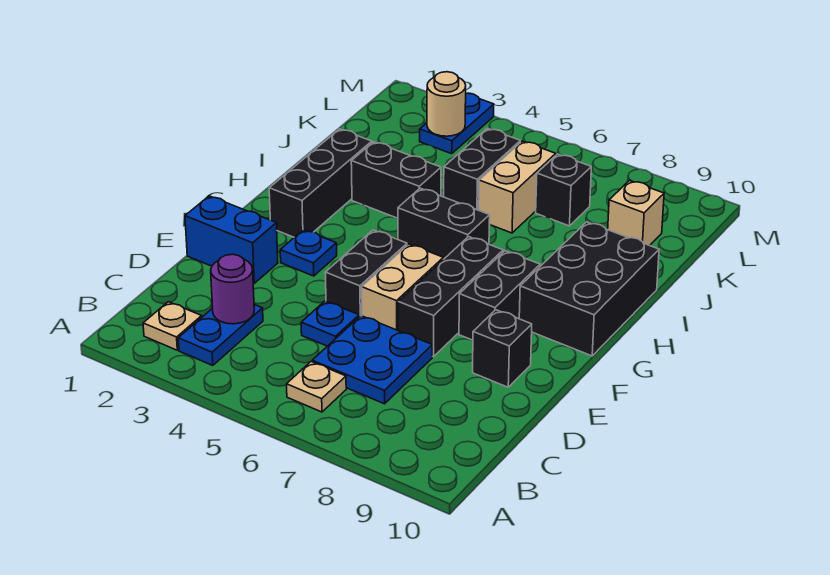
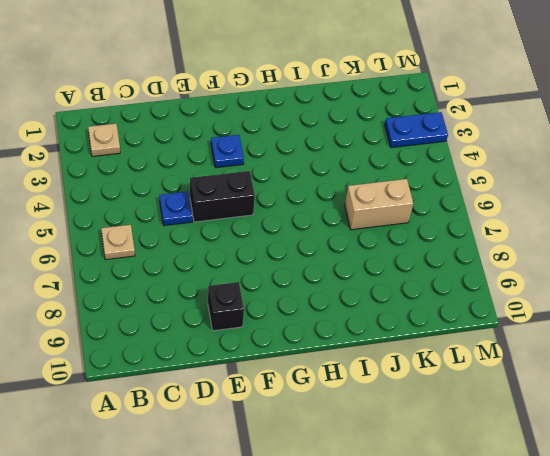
none -> blue 1x2 plate [178,305,263,365]
none -> blue 2x2 plate [312,316,432,404]
none -> blue 1x2 brick [185,196,278,283]

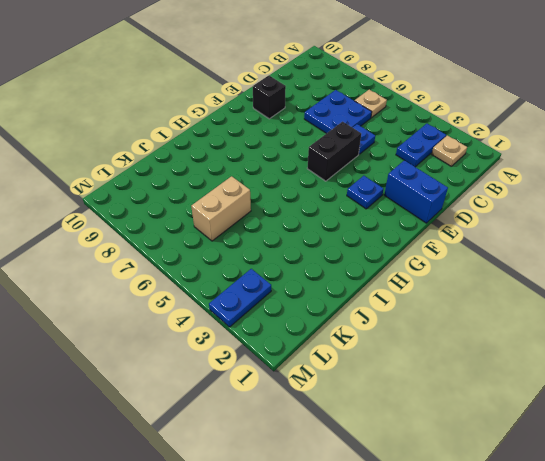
none -> tan 1x2 brick [362,244,443,330]
none -> black 1x3 brick [398,237,503,357]
none -> black 1x2 brick [459,251,540,340]

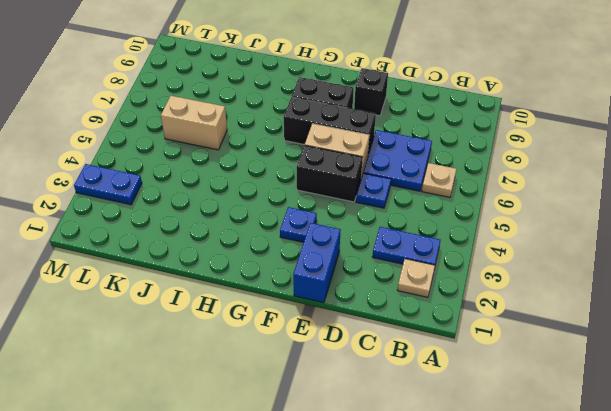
none -> black 1x3 brick [269,129,372,237]
none -> black 2x3 brick [519,222,659,356]
none -> black 1x2 brick [398,188,490,260]

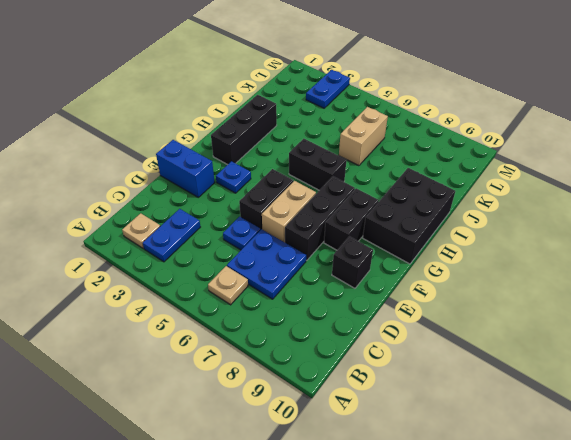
none -> black 1x2 brick [351,142,441,218]
none -> black 1x2 brick [444,128,520,210]
none -> black 1x1 brick [536,154,591,226]

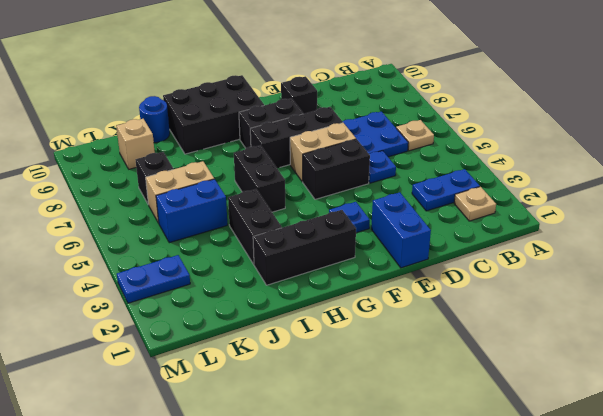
blue 1x2 brick [156,179,227,243] -> black 1x2 brick [444,128,520,210]
blue 1x1 round brick [139,96,170,143] -> none
none -> purple 1x1 round brick [211,254,254,324]
none -> tan 1x1 round brick [427,72,466,136]

